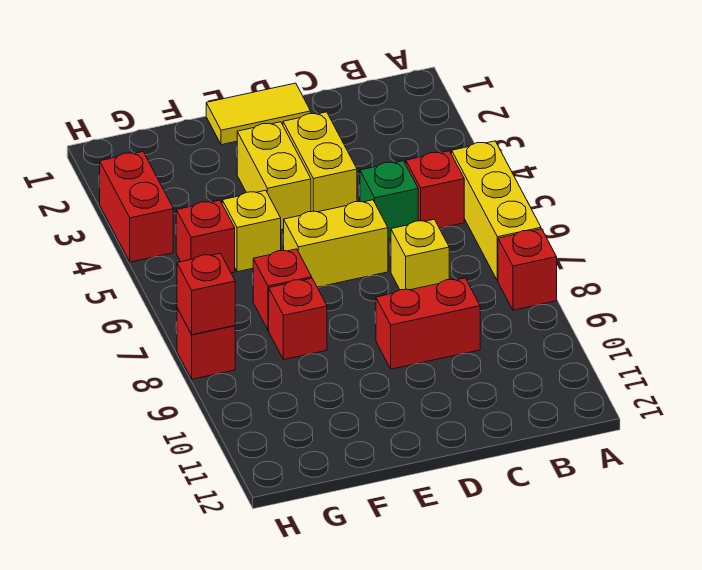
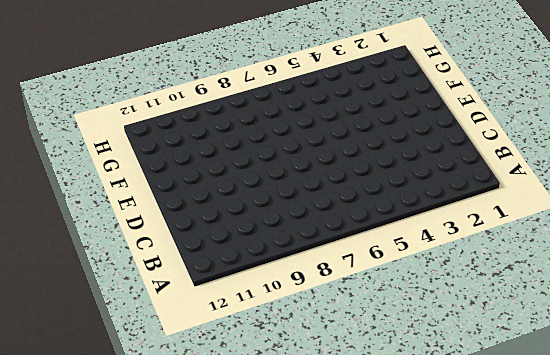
none -> yellow 1x3 brick [452,141,541,281]
none -> red 1x1 brick [498,229,557,310]
none -> red 1x1 brick [406,151,464,228]

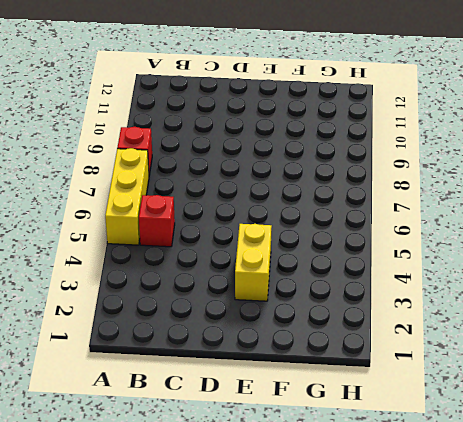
none -> green 1x1 brick [360,161,418,239]
none -> yellow 1x1 brick [391,219,449,290]
none -> red 1x2 brick [376,278,480,369]

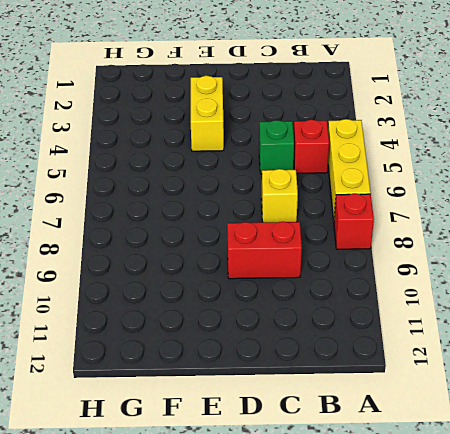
none -> yellow 1x2 tile [206,83,311,145]
none -> yellow 1x2 brick [283,112,357,212]
none -> yellow 1x2 brick [284,200,388,287]

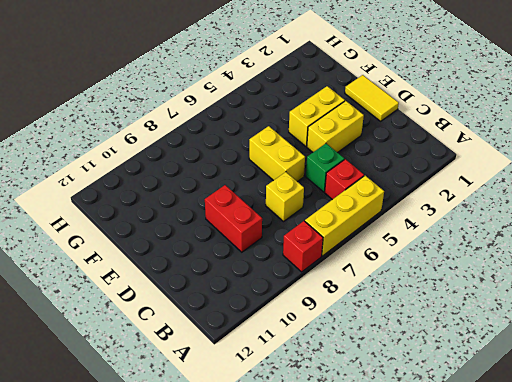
none -> yellow 1x1 brick [222,190,281,272]
none -> red 1x1 brick [253,249,312,330]
none -> red 1x1 brick [269,278,327,360]

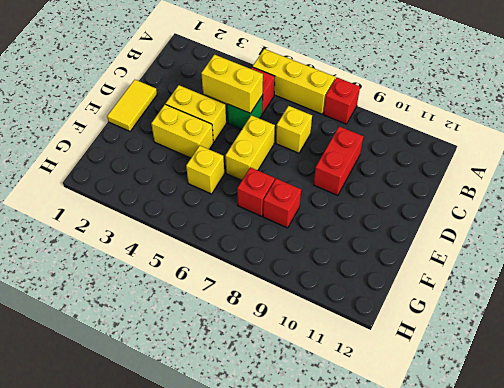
yellow 1x2 brick [201,55,263,113] -> none
none -> red 1x1 brick [176,200,235,273]
none -> red 1x2 brick [100,152,173,262]
none -> red 1x1 brick [177,308,235,379]

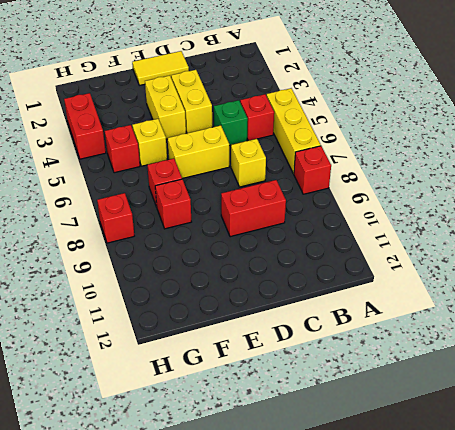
none -> red 1x1 brick [177,253,235,335]

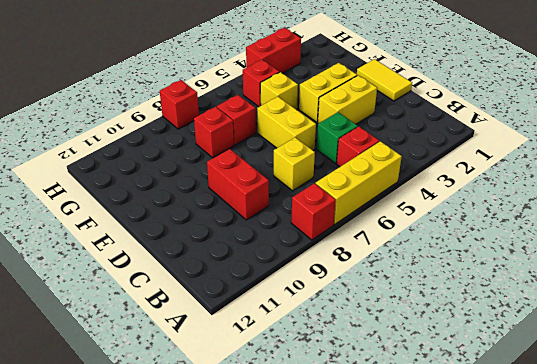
none -> red 1x1 brick [177,253,235,335]

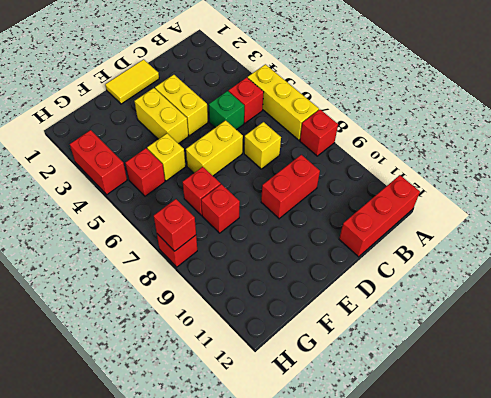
red 1x3 brick [339,175,420,257] -> none

